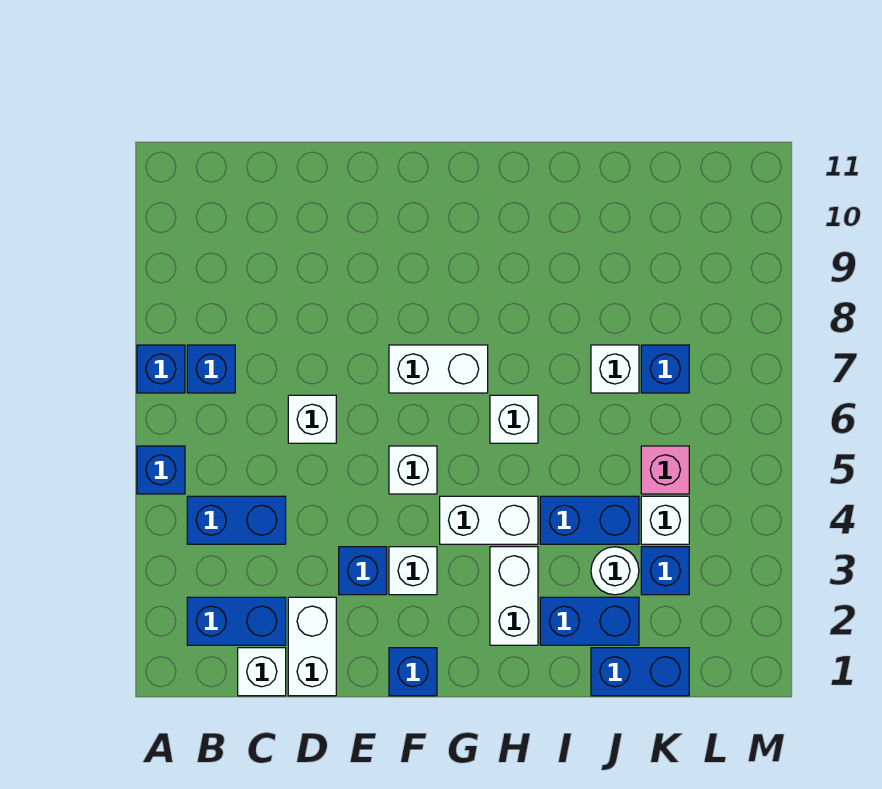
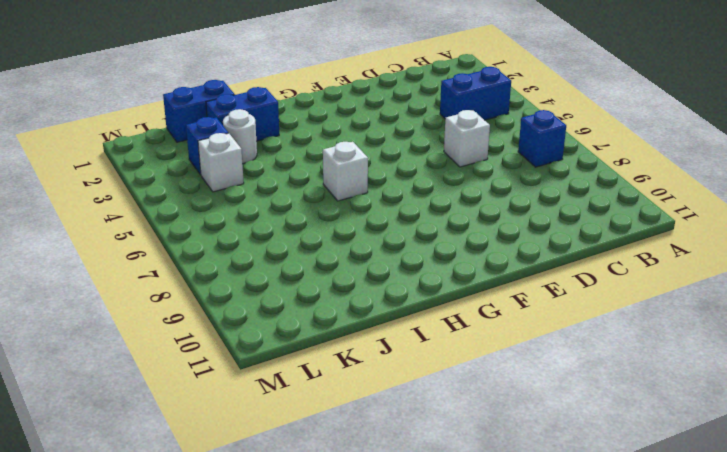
none -> blue 1x1 brick [137,446,185,494]
none -> blue 1x1 brick [137,345,185,393]
none -> blue 1x2 brick [187,597,286,645]

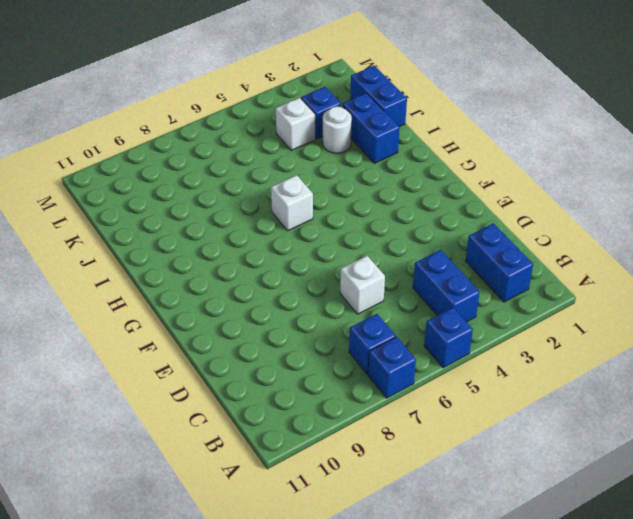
none -> white 1x1 brick [238,648,286,696]
none -> white 1x2 brick [288,597,336,696]
none -> blue 1x1 brick [339,547,387,595]

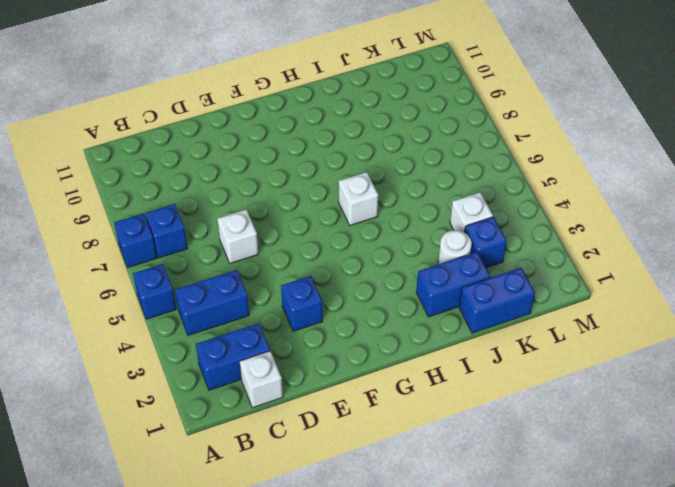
none -> white 1x2 brick [288,597,336,696]
none -> blue 1x1 brick [389,648,437,696]
none -> white 1x1 brick [389,547,437,595]

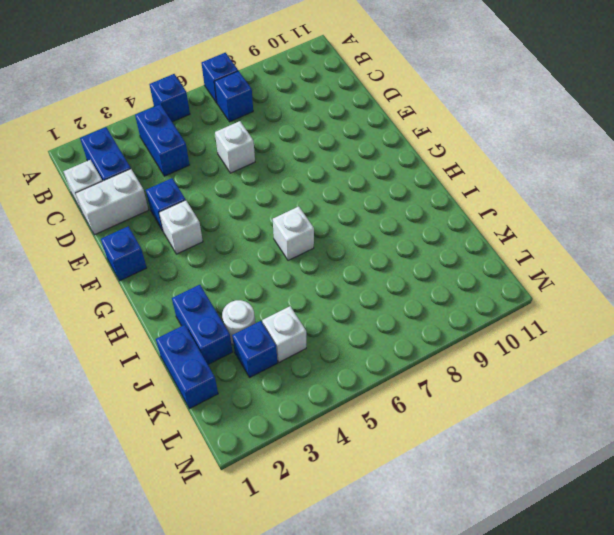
none -> white 1x1 brick [389,446,437,494]
none -> white 1x2 brick [389,345,488,393]
none -> white 1x2 brick [440,496,538,544]

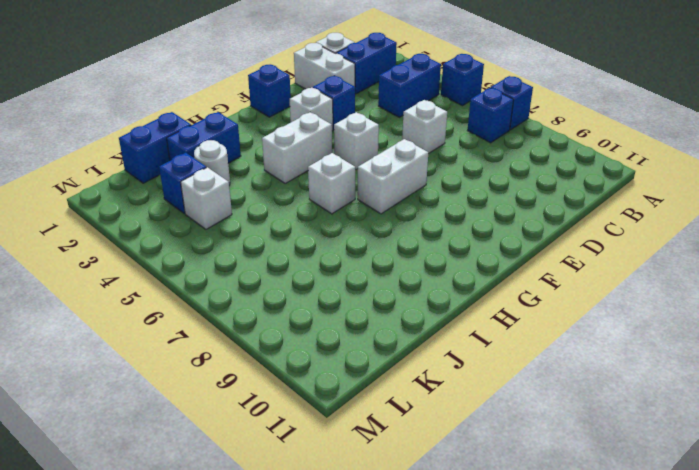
none -> white 1x2 brick [490,547,538,645]
none -> blue 1x2 brick [540,496,639,544]
none -> white 1x1 brick [591,345,639,393]

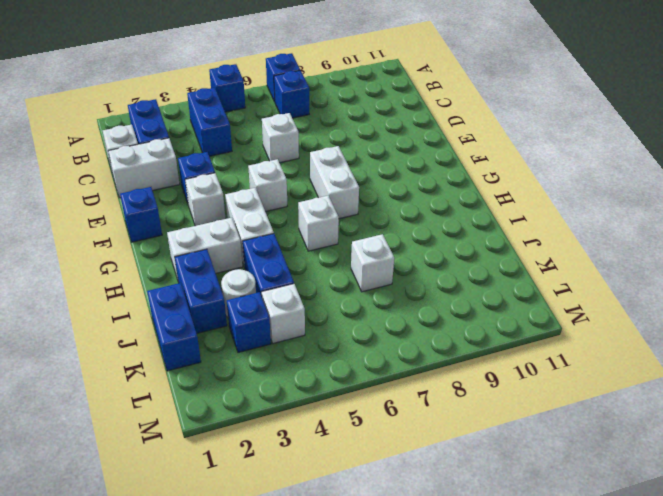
none -> pink 1x1 brick [641,446,689,494]
none -> blue 1x1 brick [641,345,689,393]

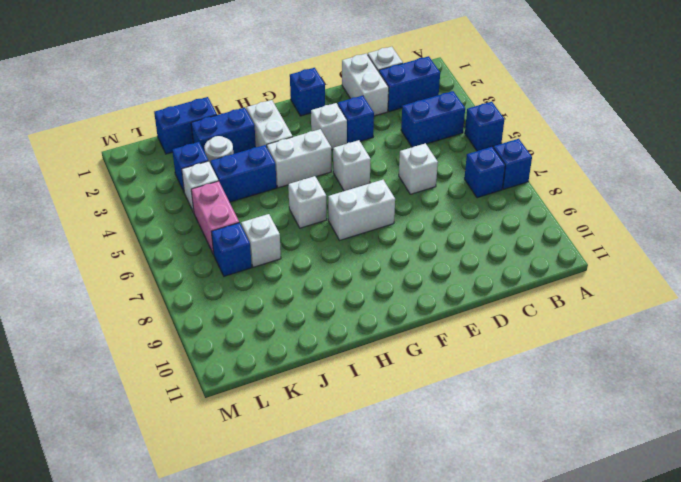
pink 1x2 brick [191,181,239,254] -> pink 1x1 brick [641,446,689,494]

